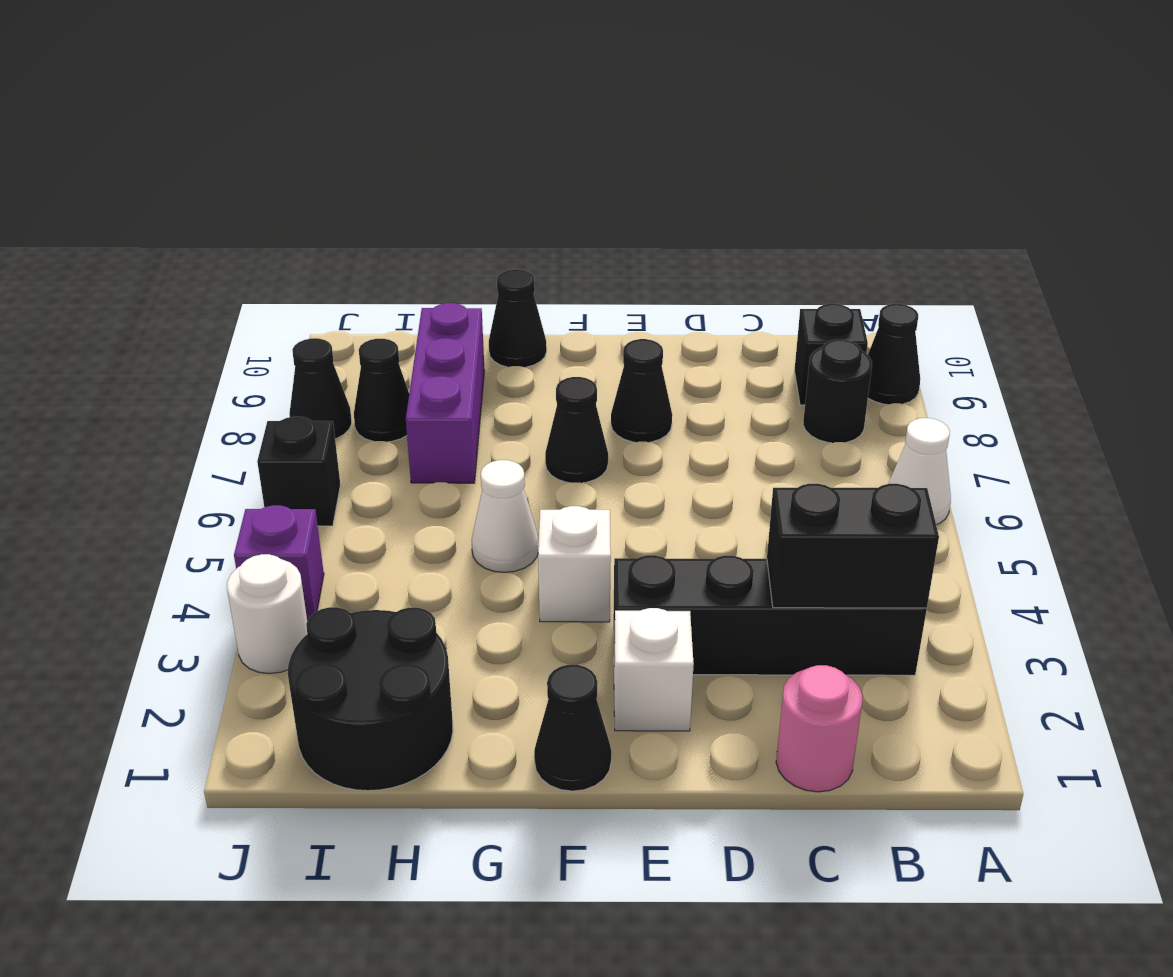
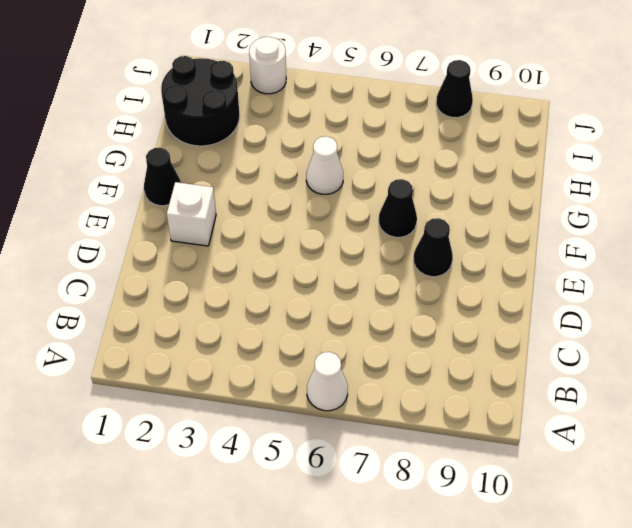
none -> black 1x1 cone [868,304,920,405]
none -> black 1x4 brick [613,555,927,675]
none -> black 1x1 round brick [803,340,872,443]

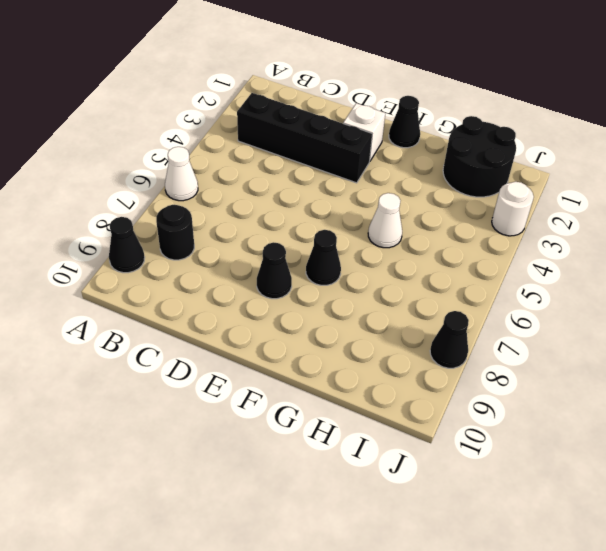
none -> black 1x1 brick [794,304,868,405]
none -> pink 1x1 round brick [776,665,862,792]
none -> white 1x1 brick [538,506,611,622]

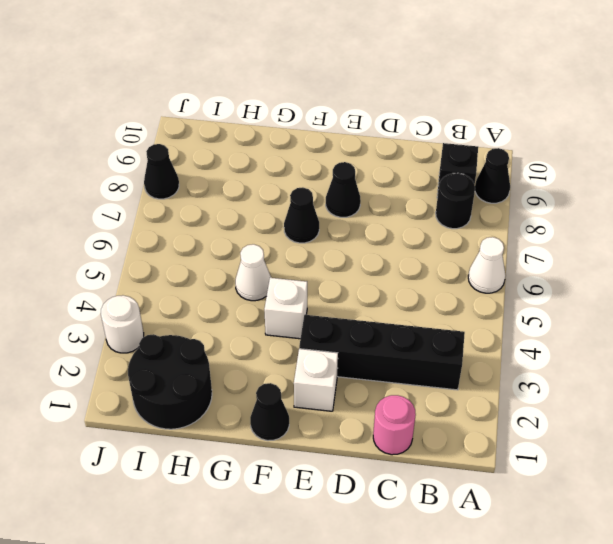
none -> black 1x1 cone [489,269,547,367]
none -> purple 1x3 brick [406,303,484,483]
none -> black 1x1 cone [354,339,409,442]

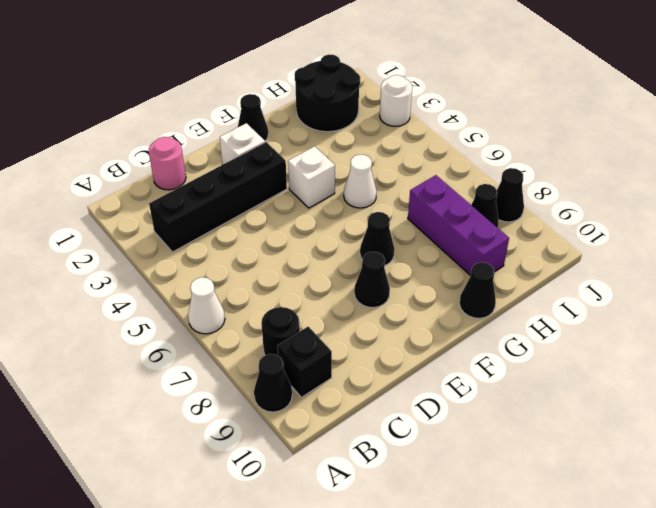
none -> purple 1x1 brick [234,505,324,621]
none -> black 1x1 brick [257,417,340,526]
none -> black 1x2 brick [767,484,939,608]

